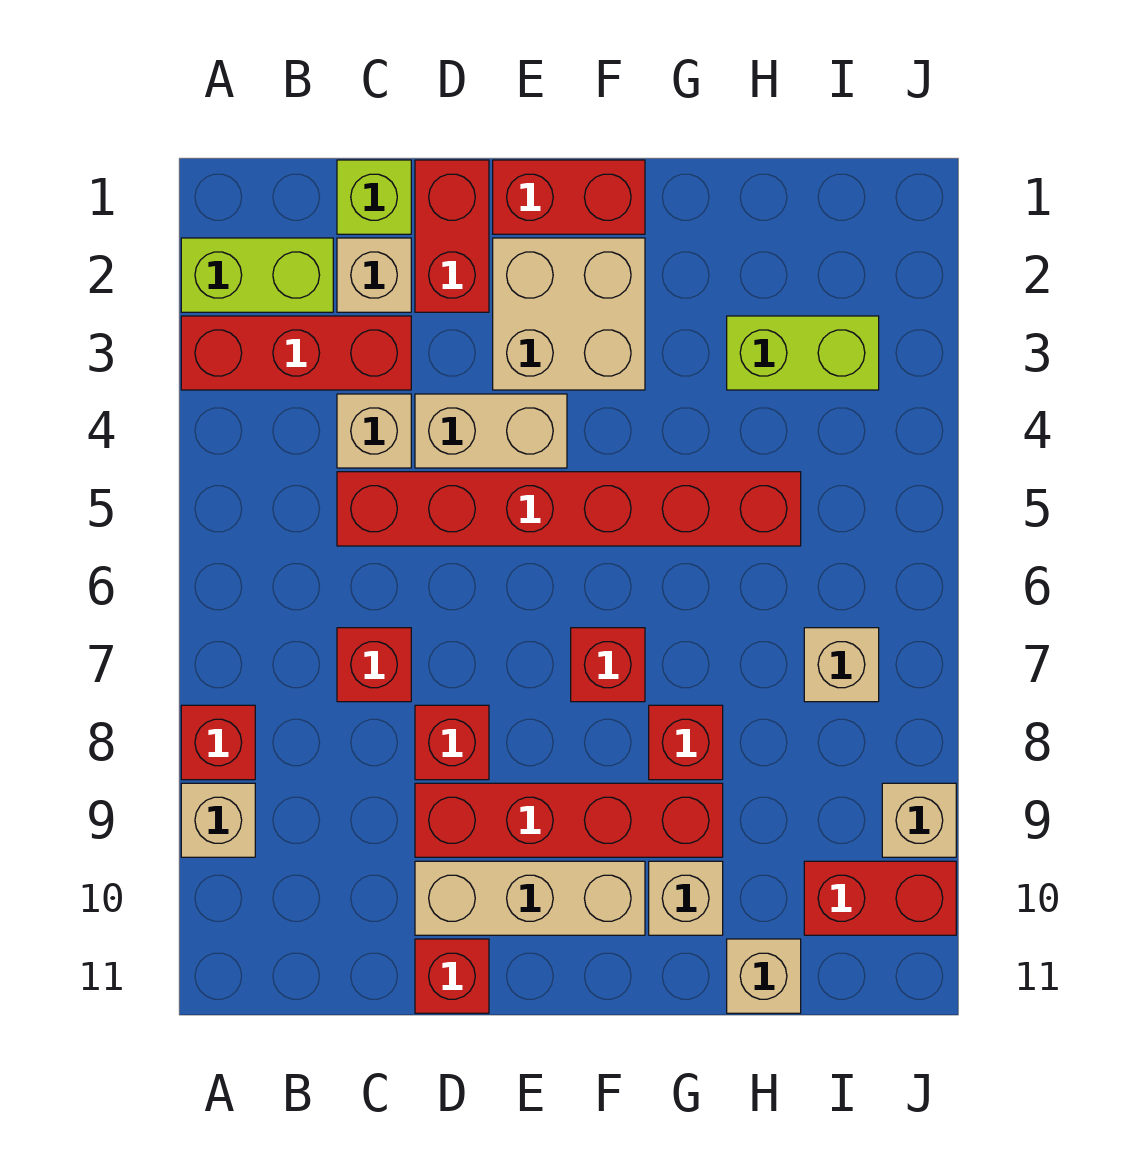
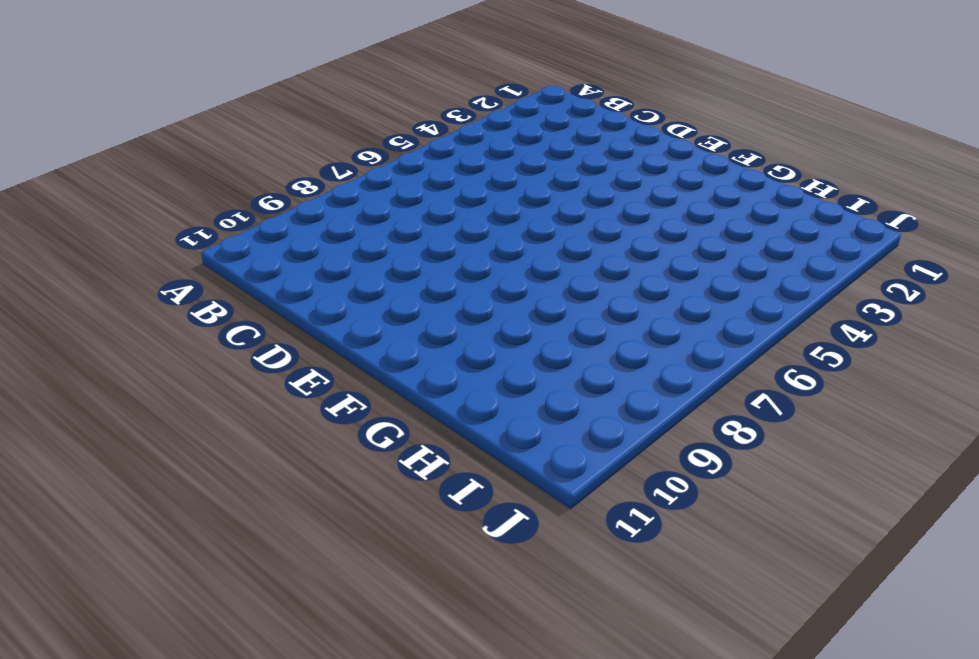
none -> lime 1x2 brick [181,238,333,312]
none -> red 1x3 brick [181,316,411,390]
none -> red 1x1 brick [181,705,255,780]

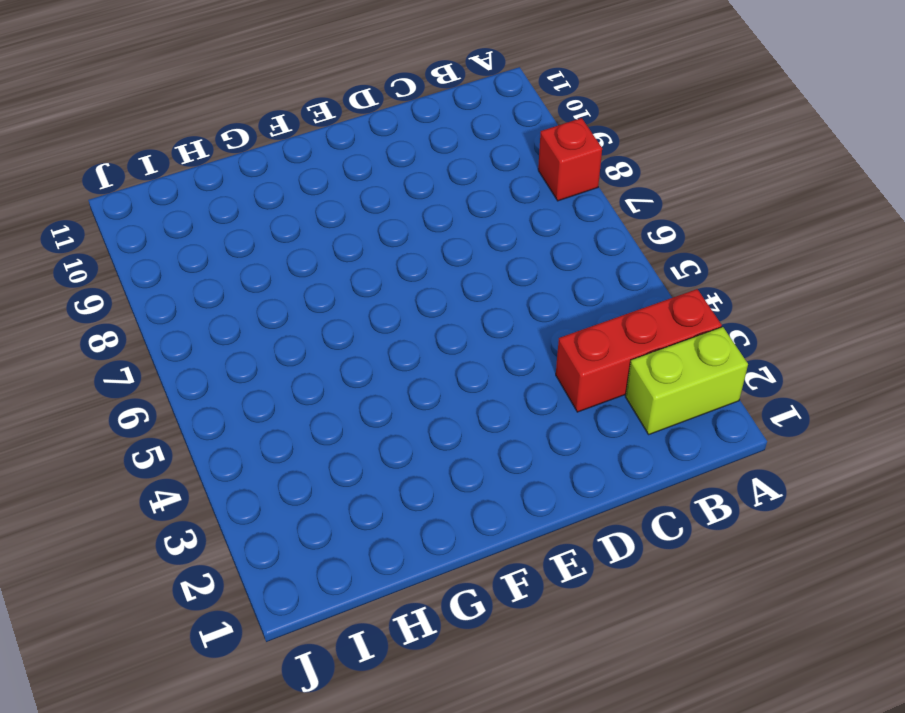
none -> tan 1x1 brick [181,783,255,857]
none -> lime 1x1 brick [337,160,411,234]
none -> tan 1x1 brick [337,238,411,312]

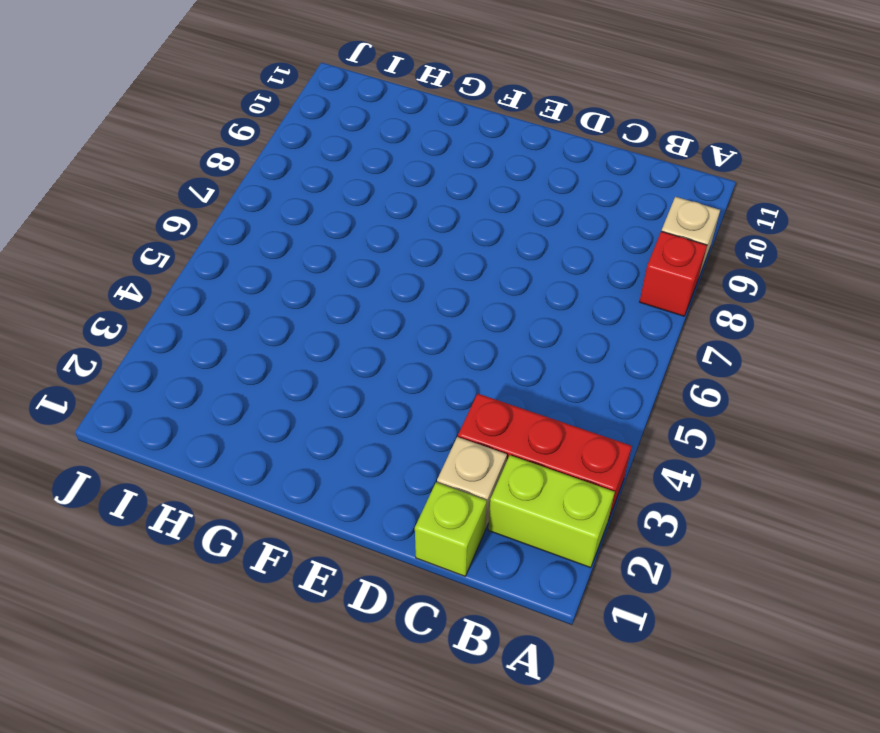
none -> tan 1x1 brick [337,394,411,468]
none -> red 1x6 brick [337,472,801,546]
none -> red 1x1 brick [337,628,411,702]

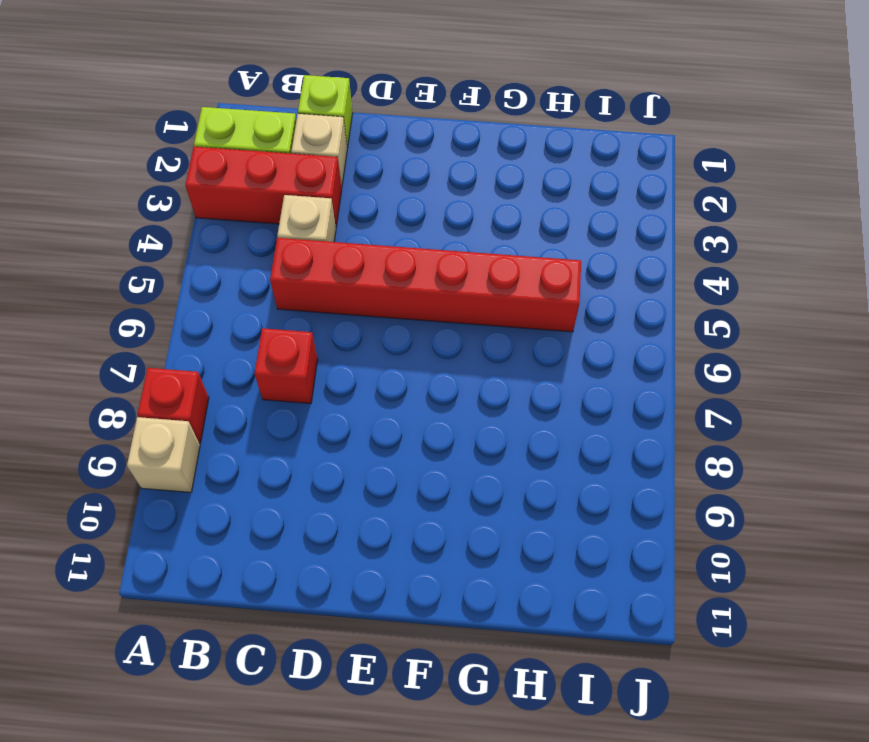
none -> red 1x2 brick [415,160,489,312]
none -> tan 1x2 brick [415,394,567,468]
none -> red 1x1 brick [415,705,489,780]

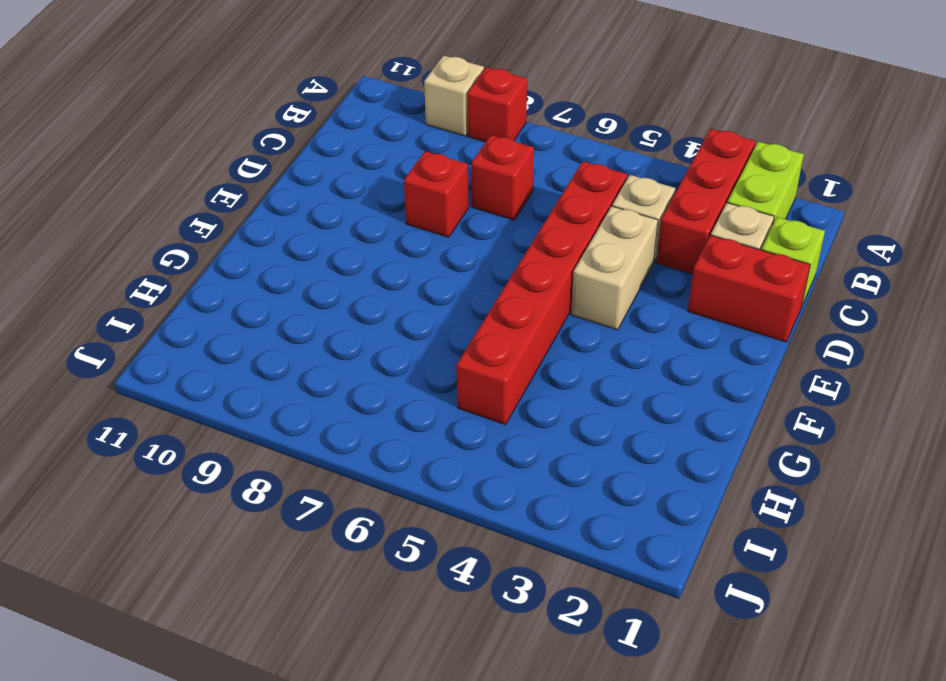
none -> red 1x4 brick [415,783,723,857]
none -> tan 1x3 brick [415,861,645,935]
none -> red 1x1 brick [415,939,489,1013]

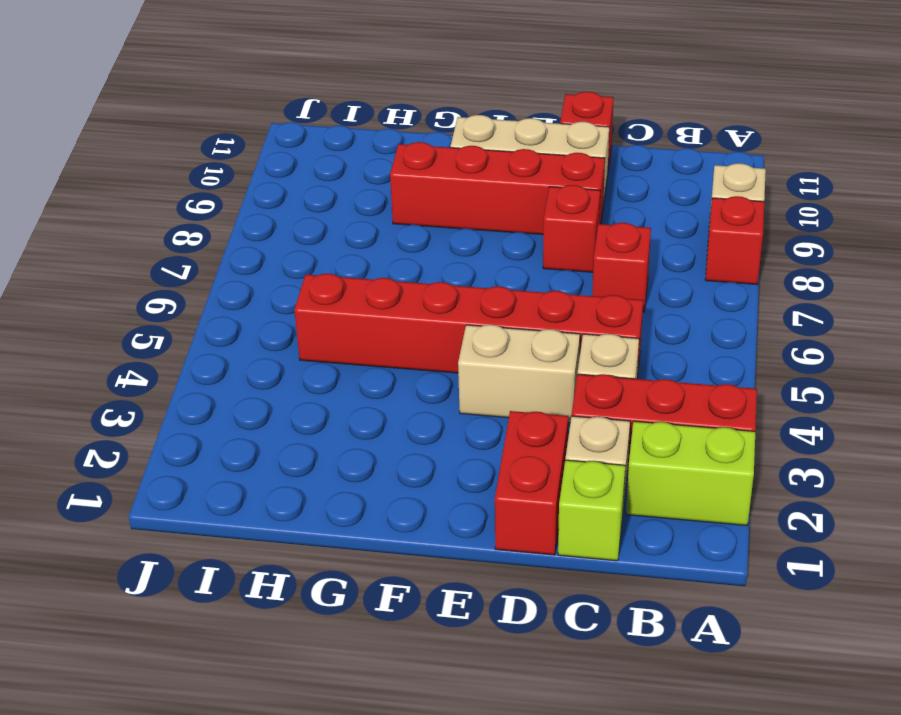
none -> red 1x2 brick [493,160,645,234]
none -> tan 2x2 brick [493,238,645,390]
none -> red 1x1 brick [571,628,645,702]

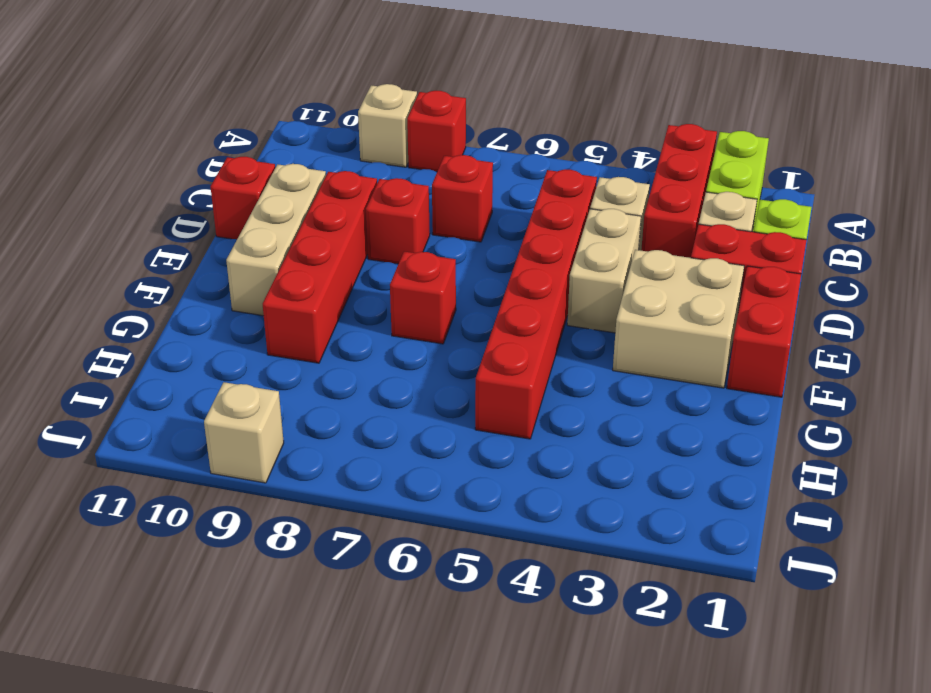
none -> red 1x1 brick [649,705,723,780]
none -> tan 1x1 brick [649,861,723,935]
none -> lime 1x2 brick [727,316,879,390]

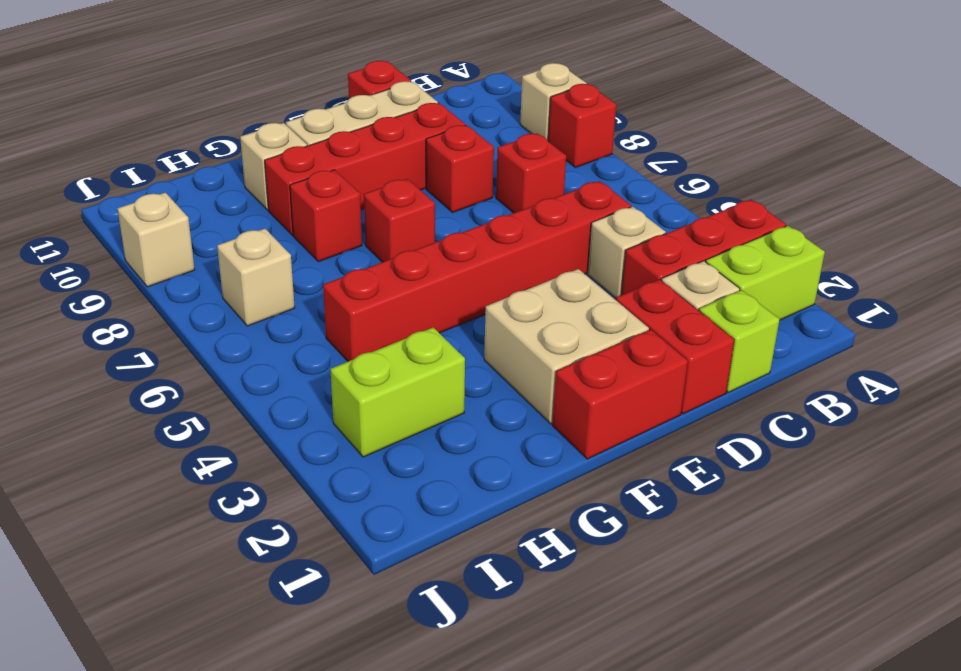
none -> tan 1x2 brick [415,394,567,468]
none -> tan 1x1 brick [727,939,801,1013]
none -> red 1x2 brick [804,861,956,935]

